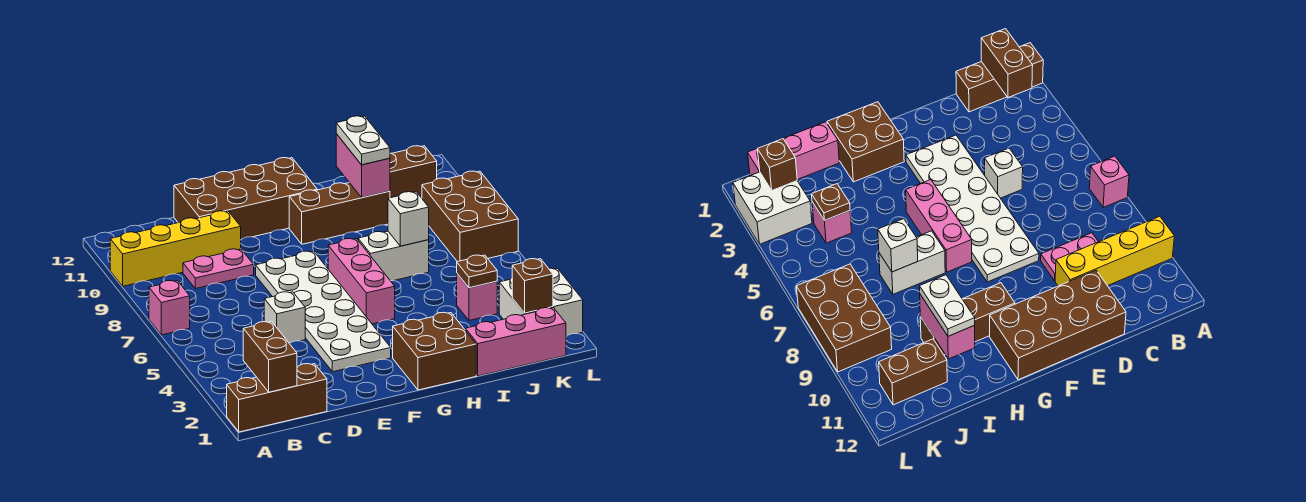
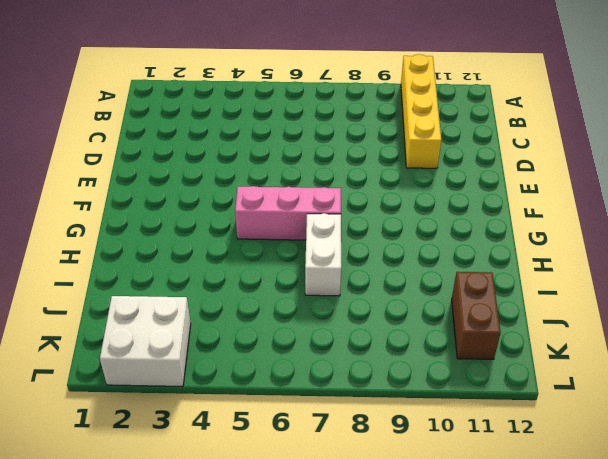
none -> brown 1x3 brick [227,364,327,432]
none -> pink 1x1 brick [149,281,190,335]
none -> pink 1x2 plate [183,249,254,289]

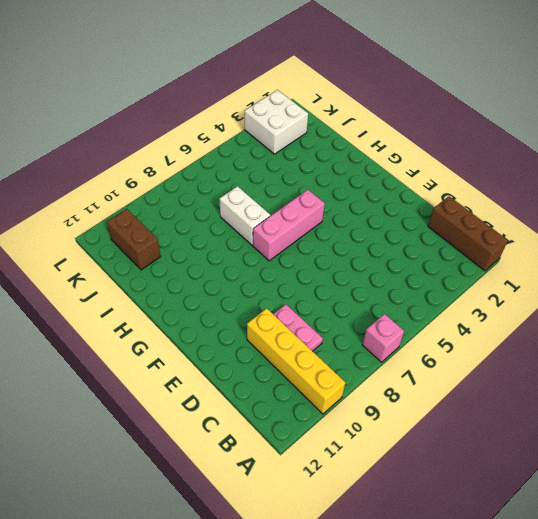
none -> white 1x1 brick [264,292,305,343]
none -> brown 2x4 brick [174,158,317,240]
none -> white 2x6 plate [256,251,391,372]

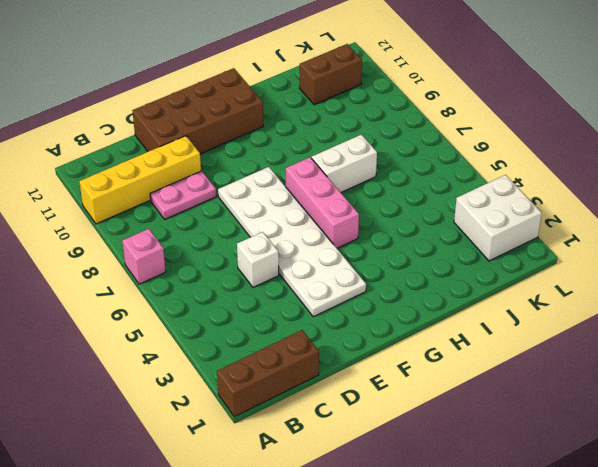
none -> brown 2x2 brick [393,312,476,390]
none -> brown 1x3 brick [289,183,390,244]
none -> pink 1x3 brick [465,308,566,376]

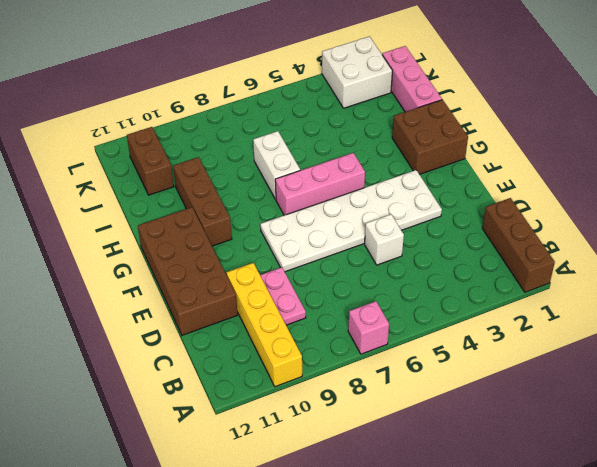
none -> pink 1x1 brick [457,274,497,320]
none -> brown 2x3 brick [422,171,518,262]
none -> brown 1x2 brick [243,322,297,392]

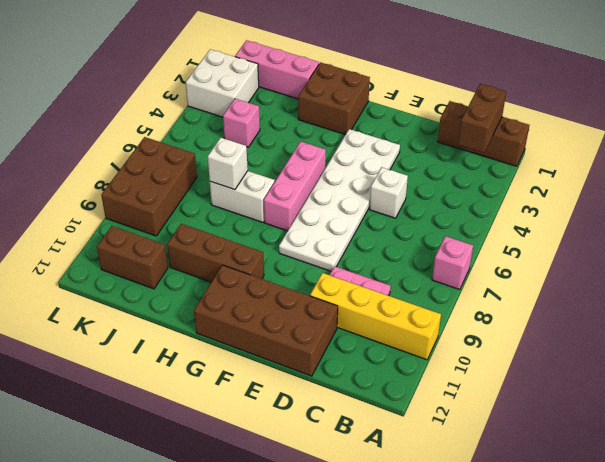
none -> pink 1x2 brick [336,134,390,198]
none -> brown 1x1 plate [457,255,497,288]
none -> brown 1x1 brick [512,259,553,313]

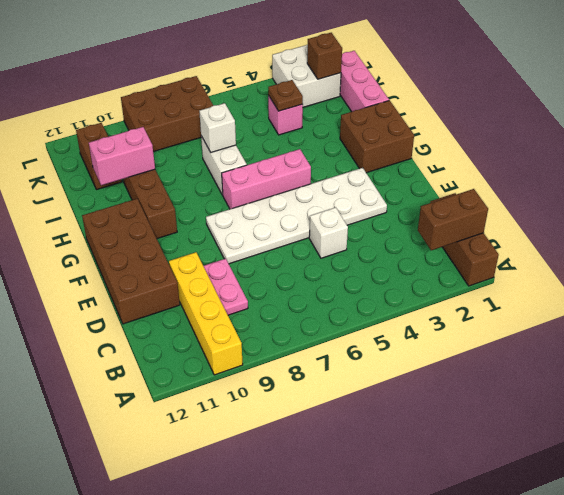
none -> pink 1x1 brick [149,281,190,335]
none -> white 1x2 plate [336,116,390,165]

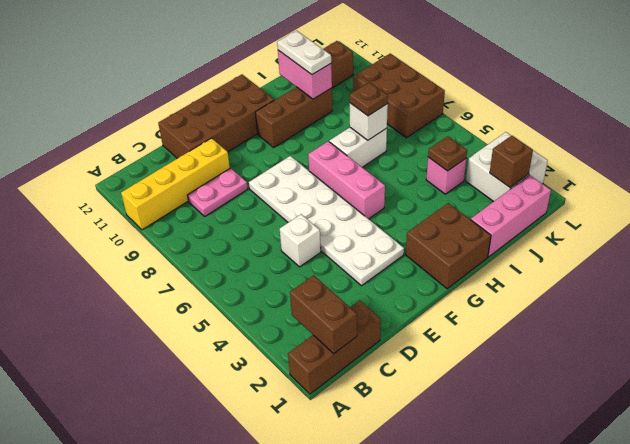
brown 1x1 plate [350,82,388,116] -> none
none -> pink 1x1 brick [149,281,190,335]

